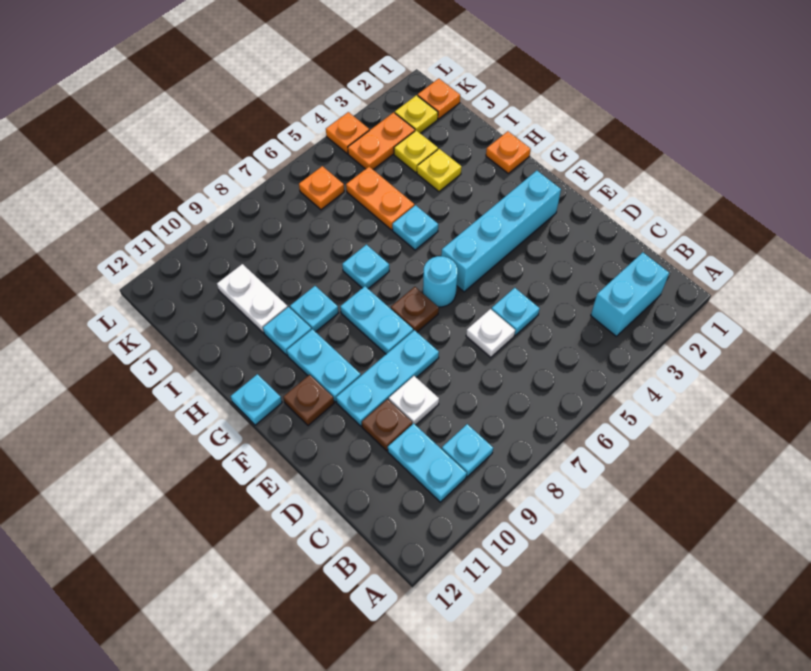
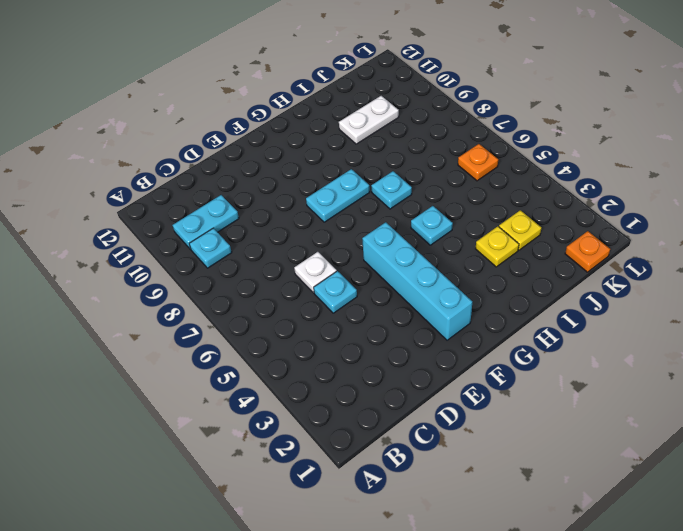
none -> cyan 1x2 brick [591,252,669,336]
none -> white 1x1 plate [389,376,439,425]
none -> brown 1x1 plate [362,399,412,451]

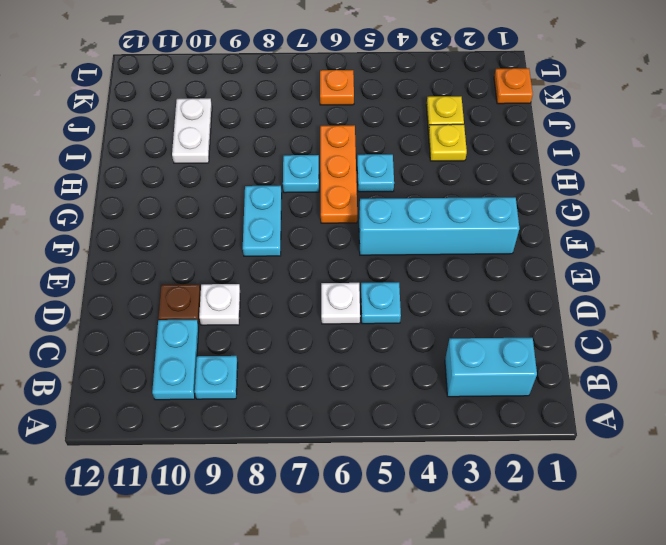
orange 1x3 plate [320,125,357,223] -> none
none -> cyan 1x3 plate [336,330,439,426]
none -> cyan 1x1 round brick [423,256,458,307]
none -> brown 1x1 plate [391,287,439,332]

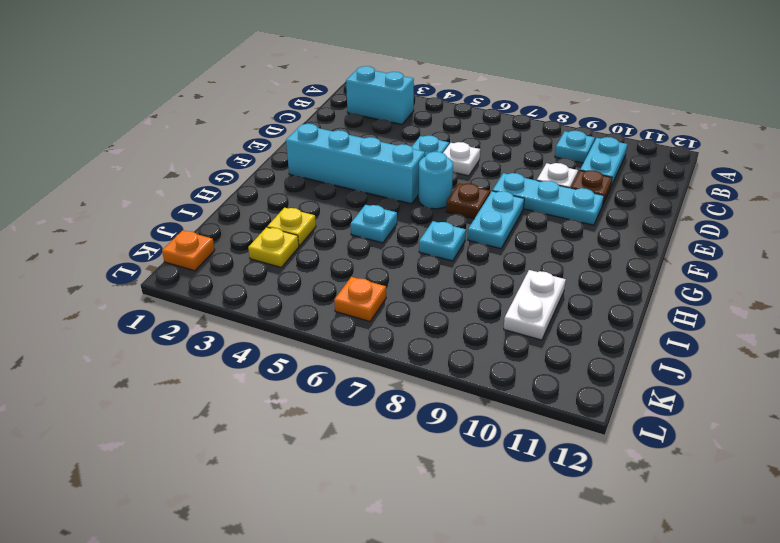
none -> cyan 1x2 plate [287,329,361,402]
none -> brown 1x1 plate [283,375,334,426]
none -> cyan 1x1 plate [231,374,282,425]

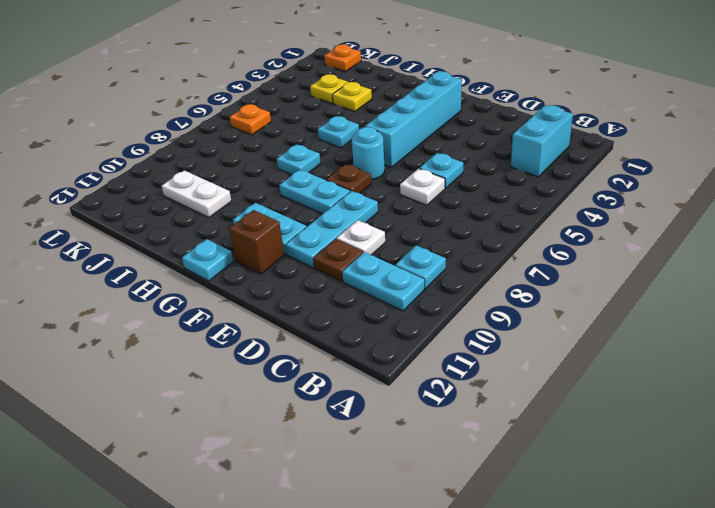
brown 1x1 brick [229,210,284,274] -> brown 1x1 plate [283,375,334,426]
none -> orange 1x1 plate [486,131,531,173]
none -> cyan 1x1 plate [290,286,339,332]
none -> cyan 1x1 plate [263,307,312,355]

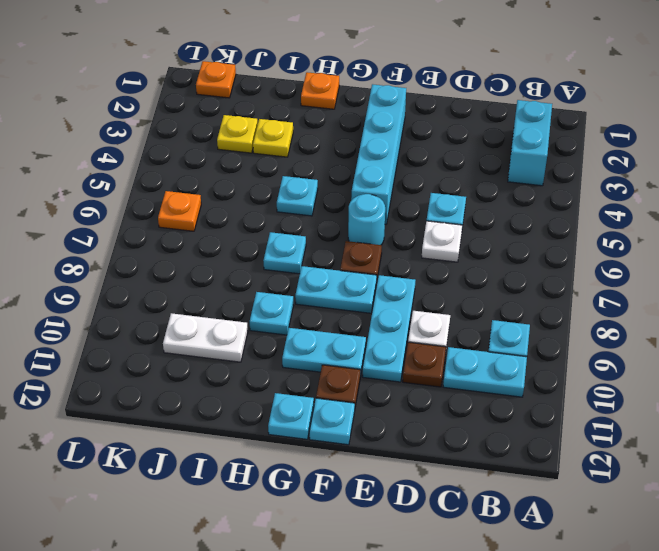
cyan 1x1 plate [310,398,355,445] -> cyan 1x1 plate moved to [263,307,312,355]
none -> orange 1x2 plate [346,167,414,230]
none -> yellow 1x1 plate [395,95,438,133]
none -> orange 1x2 plate [348,112,415,169]

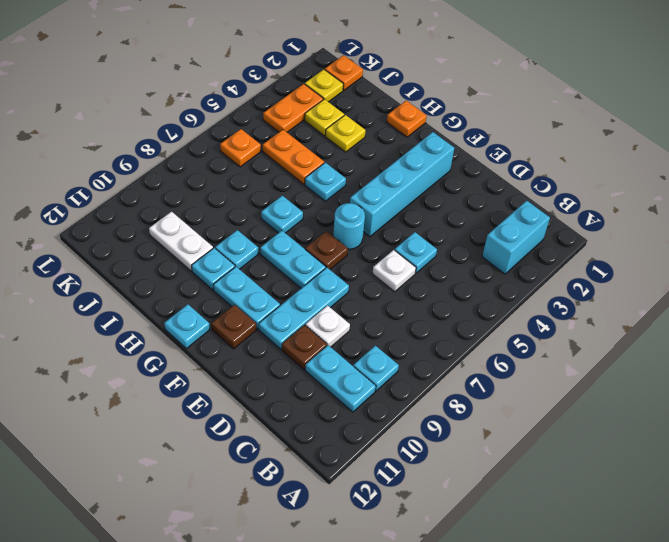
none -> orange 1x1 plate [326,112,369,154]

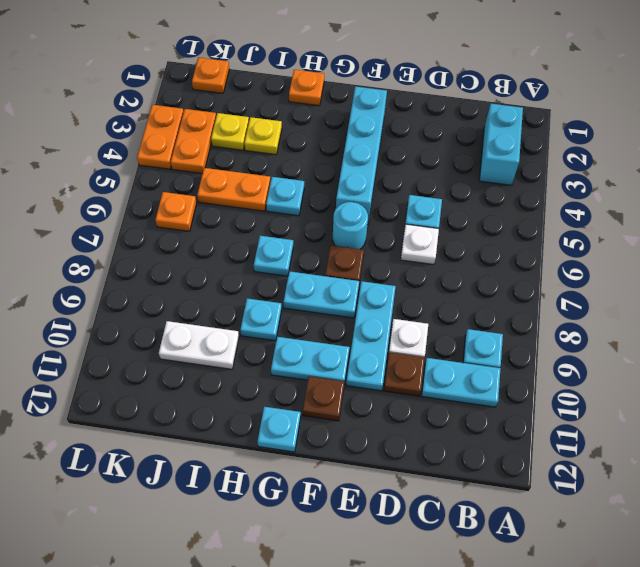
orange 1x2 plate [137,105,184,169] -> orange 1x1 plate [326,112,369,154]
none -> cyan 1x1 plate [263,307,312,355]
none -> yellow 1x1 plate [395,95,438,133]

